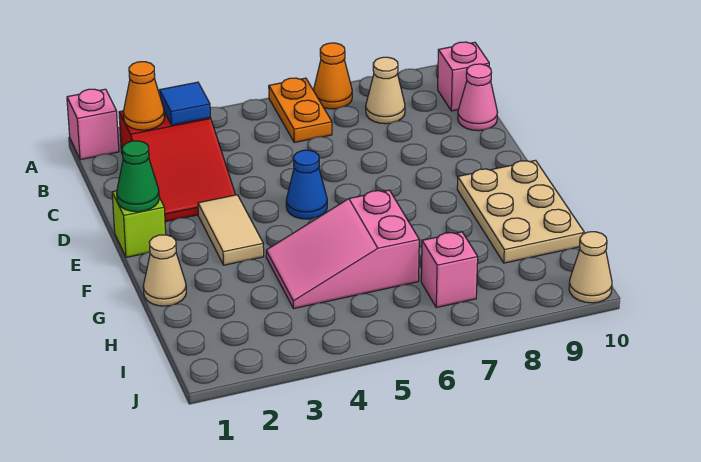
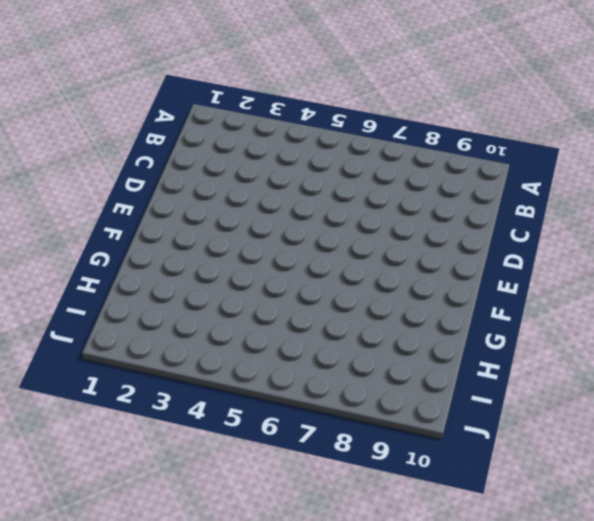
none -> pink 1x1 brick [67,89,119,160]
none -> orange 1x2 plate [269,78,332,143]
none -> orange 1x1 cone [313,43,352,109]

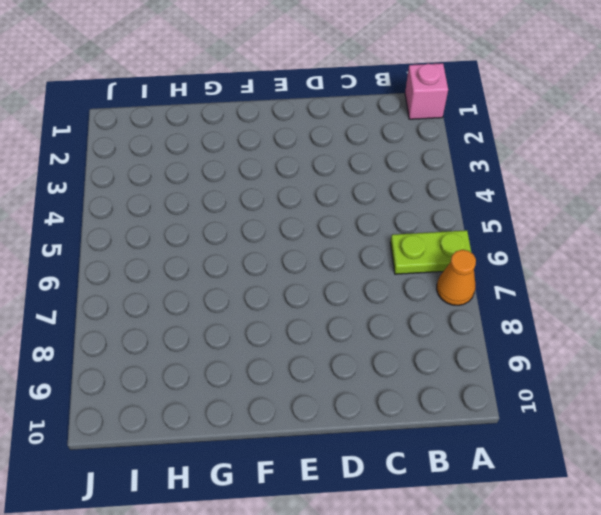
lime 1x2 plate [390,230,471,274] -> orange 1x2 plate [269,78,332,143]
none -> red 2x3 slope [119,111,235,222]
none -> tan 1x1 cone [366,57,405,124]
none -> pink 1x1 brick [438,42,489,111]

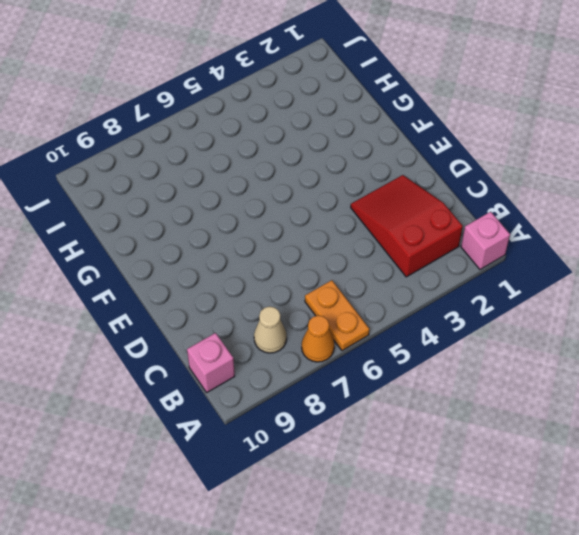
none -> pink 1x1 cone [458,64,497,131]
none -> lime 1x1 brick [112,191,166,257]
none -> tan 1x2 tile [198,195,264,265]

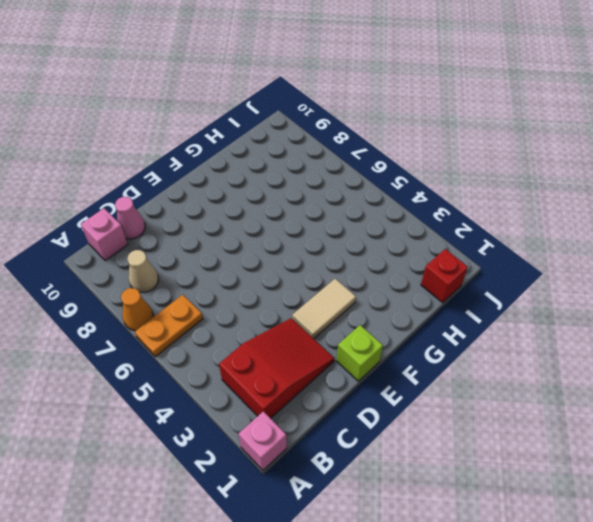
red 1x1 brick [421,249,468,303] -> none
none -> blue 1x1 cone [286,150,327,219]
none -> tan 2x3 plate [457,160,584,263]
none -> tan 1x1 cone [143,235,186,306]

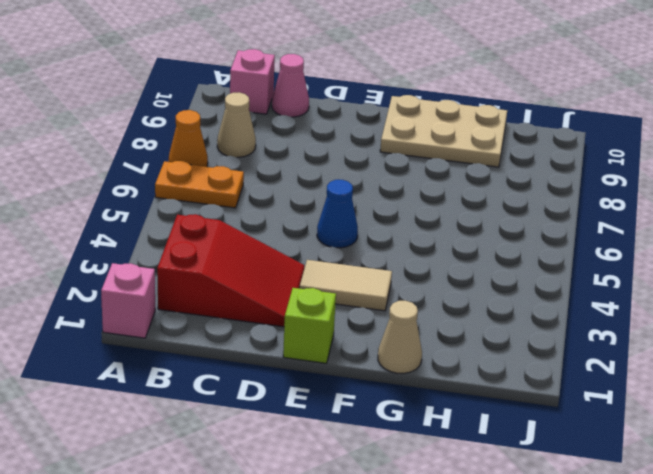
none -> pink 2x3 slope [266,190,419,309]
none -> pink 1x1 brick [421,232,478,307]
none -> tan 1x1 cone [569,232,612,303]

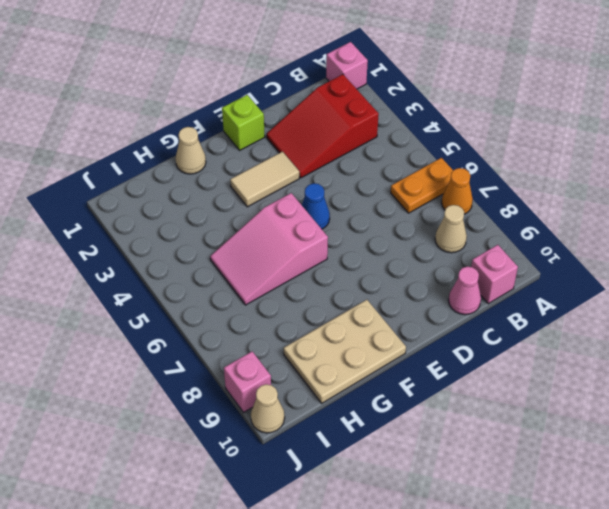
pink 2x3 slope [210,193,328,305] -> pink 2x3 slope turned to [266,190,419,309]
pink 1x1 brick [224,352,271,412] -> pink 1x1 brick moved to [421,232,478,307]
none -> orange 1x1 cone [123,62,165,130]
none -> blue 1x1 tile [159,82,211,125]
none -> green 1x1 cone [117,141,159,212]

